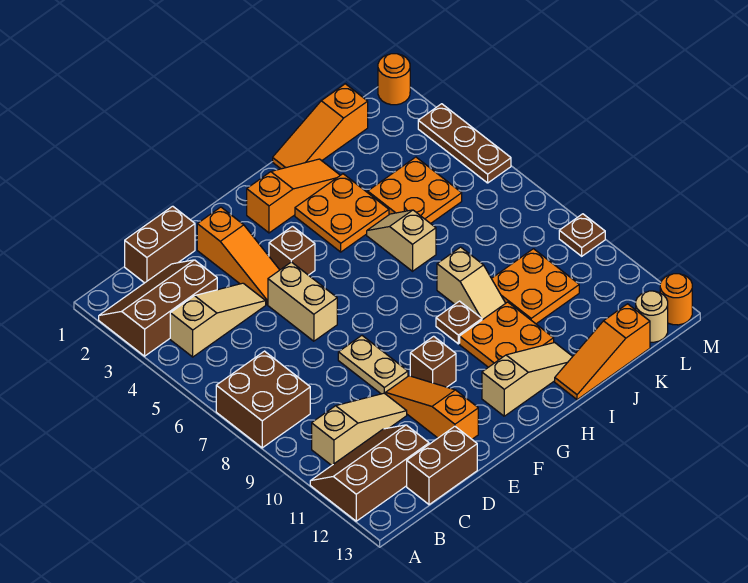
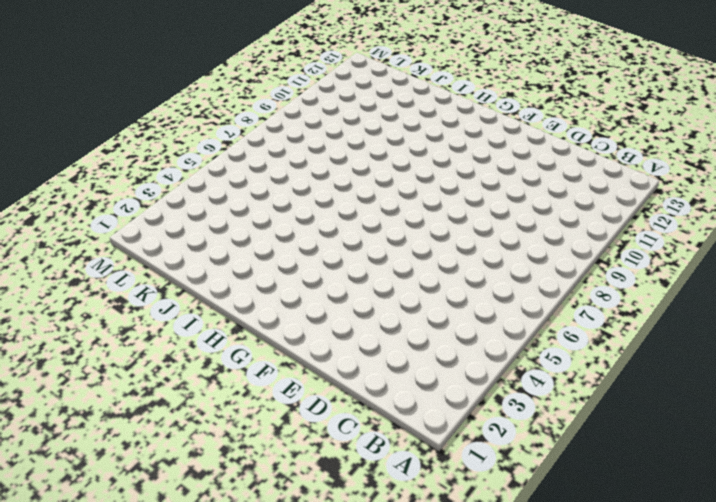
none -> brown 2x3 slope [99,260,217,356]
none -> brown 2x2 brick [216,351,310,448]
none -> brown 2x3 slope [310,425,429,521]

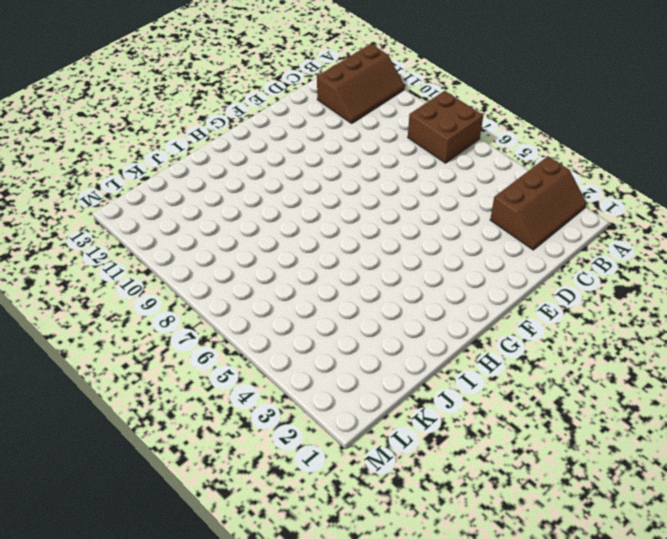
none -> tan 1x3 slope [170,283,266,357]
none -> tan 1x3 slope [312,393,407,465]
none -> brown 1x2 brick [125,206,195,283]

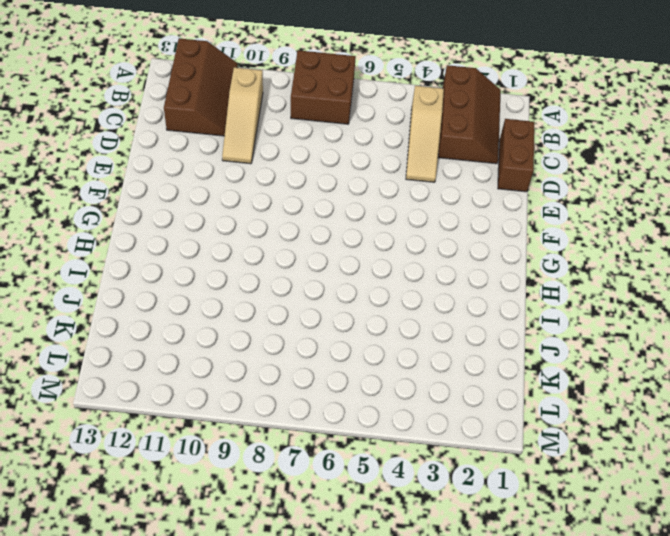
none -> brown 1x2 brick [407,426,477,505]
none -> orange 1x3 slope [197,207,279,304]
none -> tan 1x2 brick [268,262,337,341]

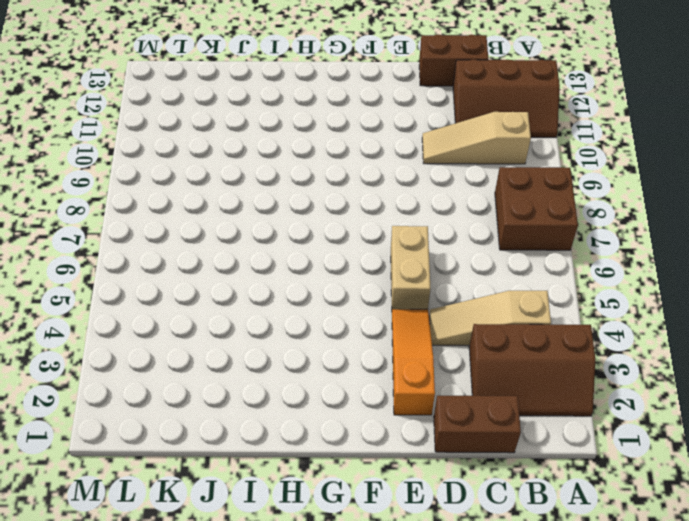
none -> tan 1x2 plate [338,336,408,394]
none -> orange 1x3 slope [386,376,478,439]
none -> brown 1x1 brick [269,226,315,275]

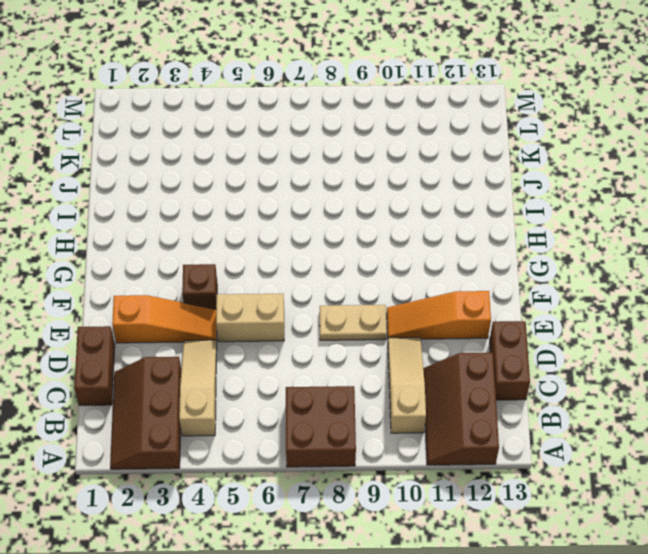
none -> brown 1x1 brick [410,336,456,387]
none -> orange 1x3 slope [247,159,340,233]
none -> tan 1x3 slope [482,343,573,416]

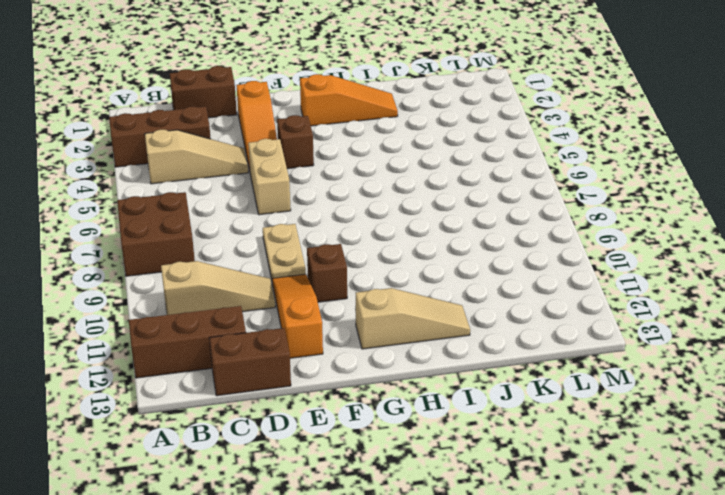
none -> orange 2x2 plate [295,174,389,252]
none -> brown 1x1 plate [436,301,482,344]
none -> orange 2x2 plate [460,302,554,367]

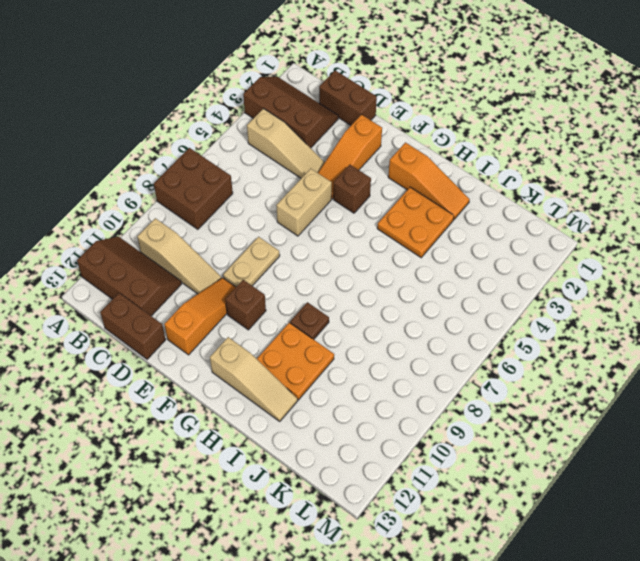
none -> orange 1x3 slope [273,84,368,169]
none -> tan 1x2 slope [367,210,436,271]
none -> tan 1x2 slope [437,247,505,320]

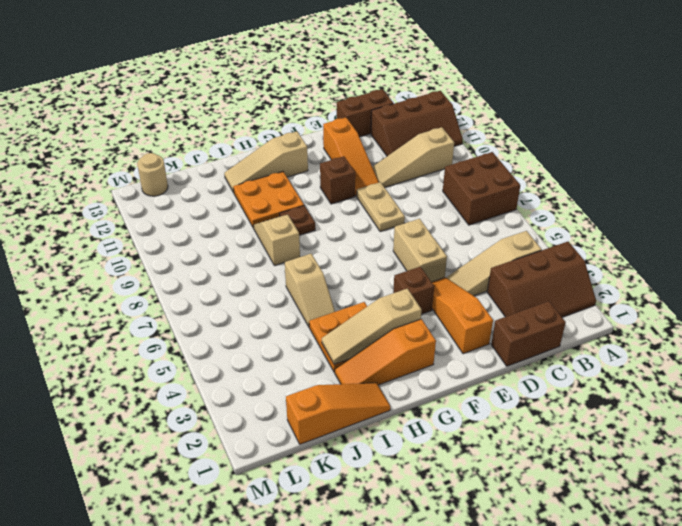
tan 1x3 slope [322,289,421,365] -> none
none -> orange 1x3 slope [555,304,650,400]
none -> orange 2x2 plate [368,157,462,224]
none -> orange 2x2 plate [491,249,579,324]

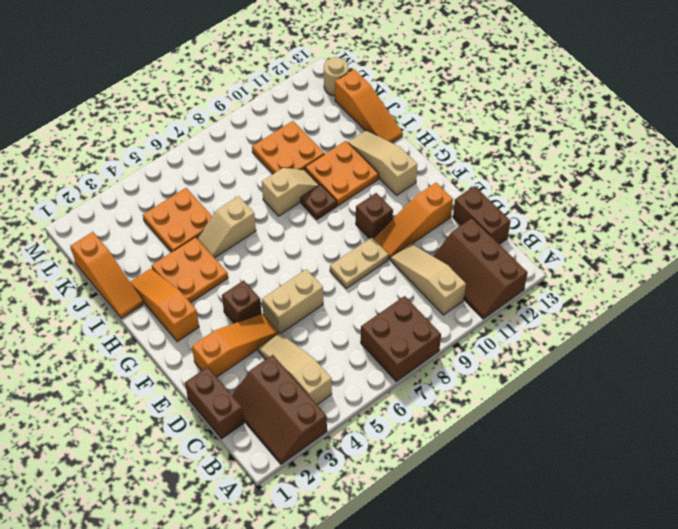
none -> orange 1x1 round brick [378,54,410,105]
none -> brown 1x3 plate [418,104,511,183]
none -> brown 1x1 plate [559,214,605,256]

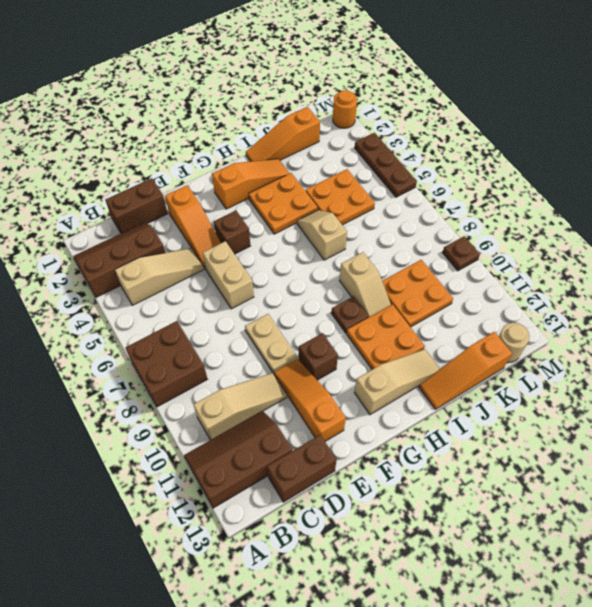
none -> orange 1x1 round brick [660,274,692,325]

